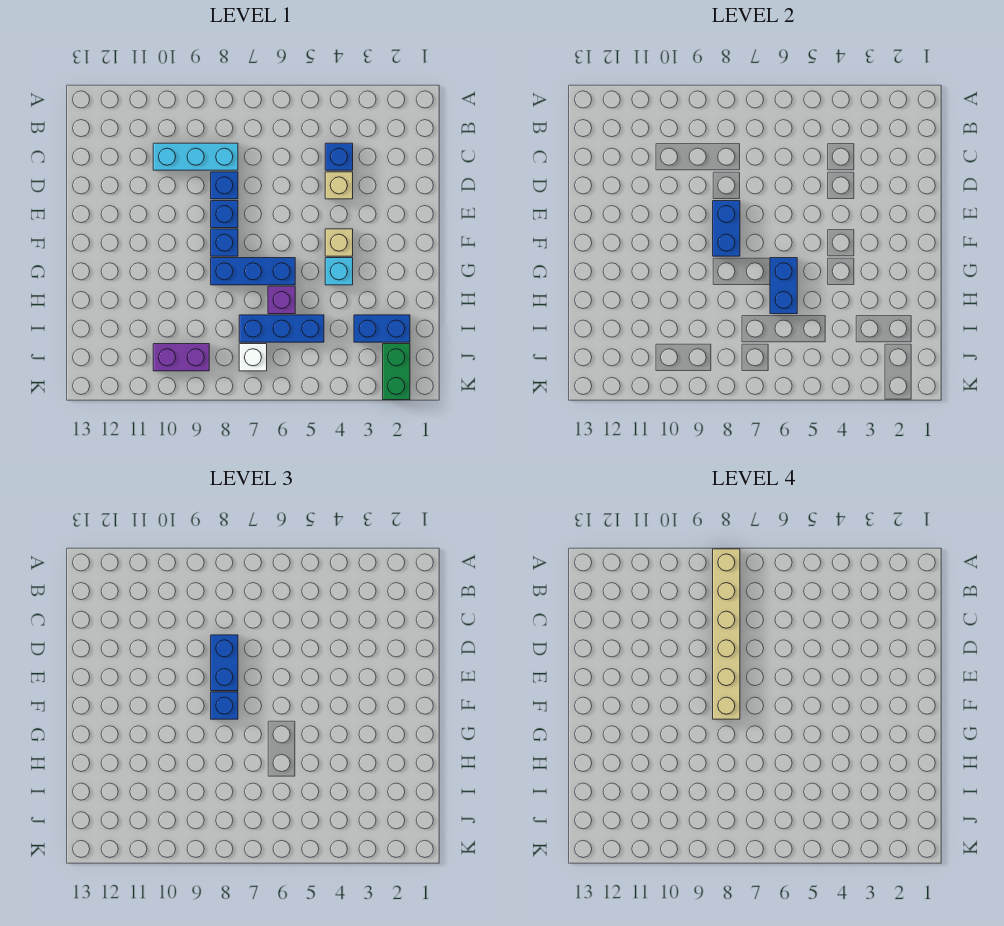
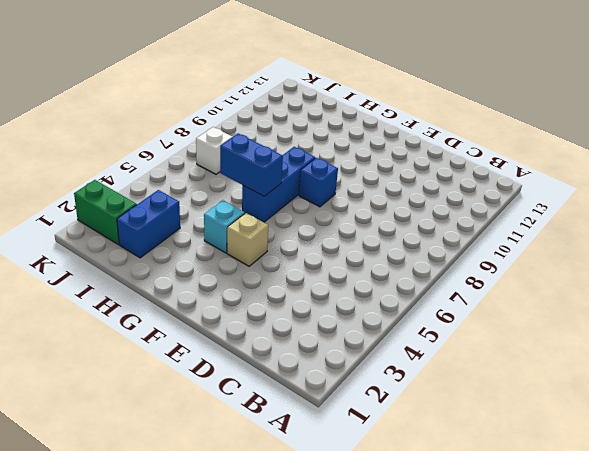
none -> blue 1x1 brick [325,143,353,170]
none -> cyan 1x3 brick [153,143,238,170]
none -> tan 1x1 brick [325,172,353,199]

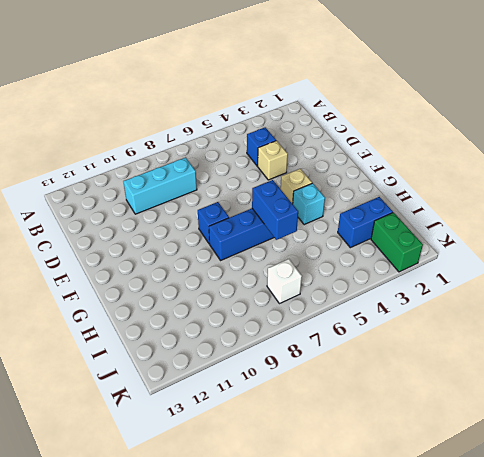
none -> blue 1x1 brick [211,172,238,199]
none -> blue 1x1 brick [211,201,238,228]
none -> purple 1x1 brick [268,286,295,314]

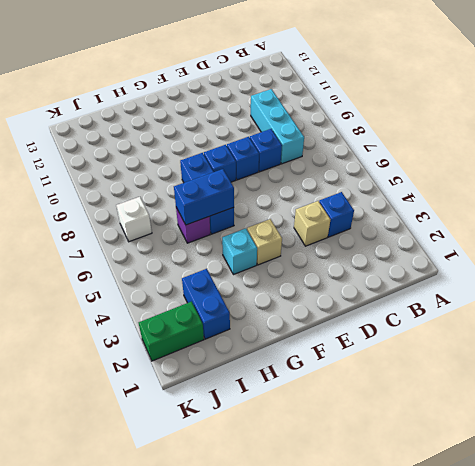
none -> blue 1x3 brick [239,315,324,342]
none -> purple 1x2 brick [153,344,209,371]
none -> blue 1x2 brick [713,201,740,256]

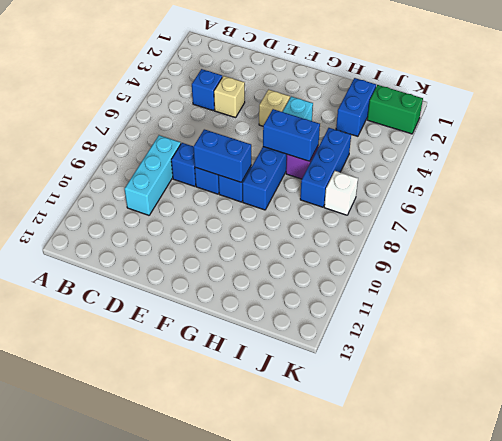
none -> purple 1x2 brick [153,344,209,371]
none -> blue 1x2 brick [211,635,238,691]
none -> blue 1x1 brick [211,692,238,719]

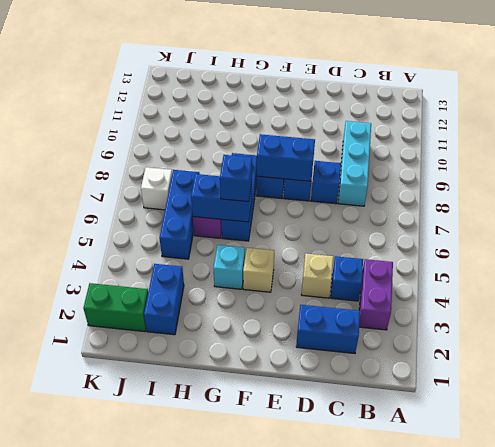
purple 1x2 brick [359,259,393,330] -> purple 1x2 brick moved to [153,344,209,371]
blue 1x2 brick [296,305,360,354] -> blue 1x2 brick moved to [211,635,238,691]
blue 1x1 brick [220,155,252,202] -> blue 1x1 brick moved to [211,692,238,719]
none -> tan 1x6 brick [713,549,740,719]

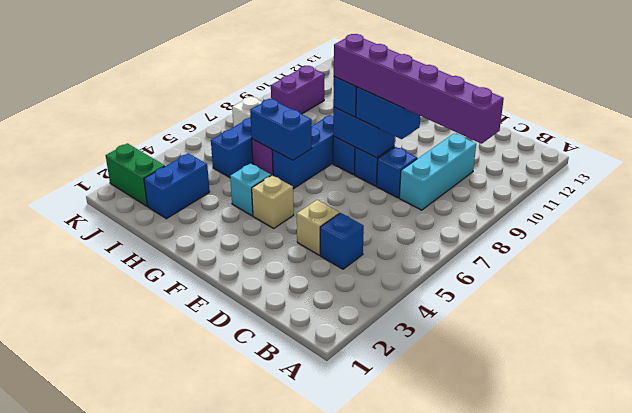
purple 1x6 brick [334,34,504,144] -> tan 1x6 brick [713,549,740,719]

